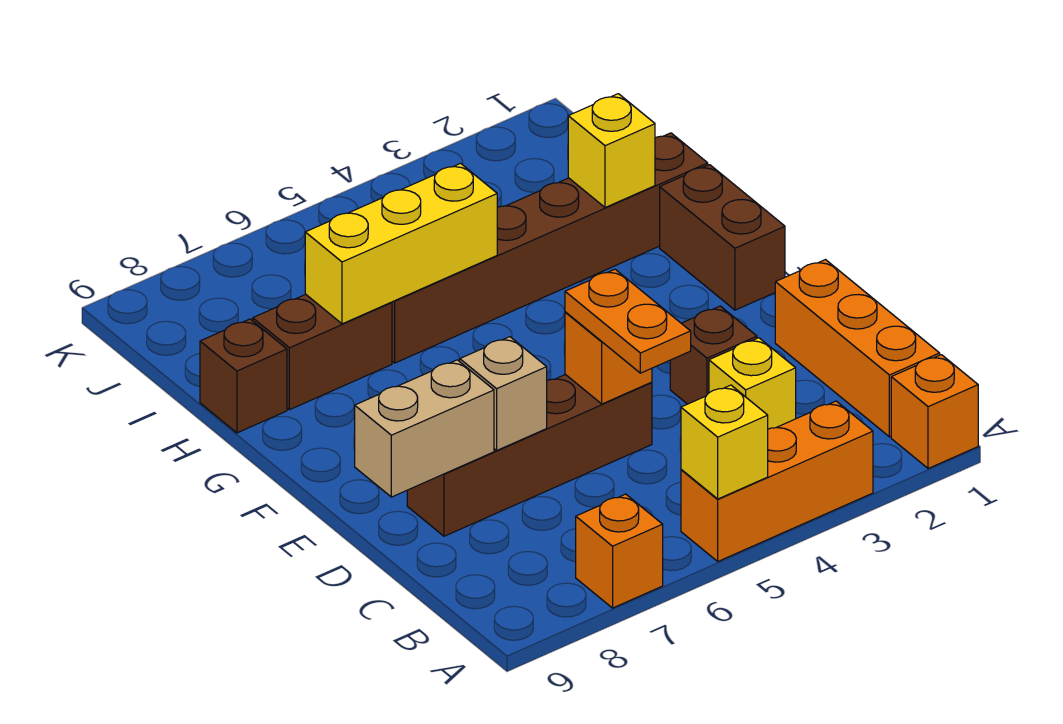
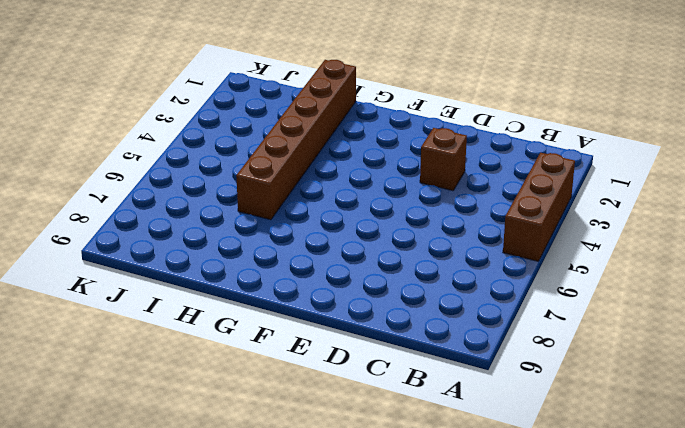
brown 1x3 brick [503,153,575,261] -> orange 1x3 brick [681,401,873,561]
none -> orange 1x1 brick [891,355,978,469]
none -> orange 1x1 brick [576,494,663,608]
none -> orange 1x3 brick [775,260,940,437]

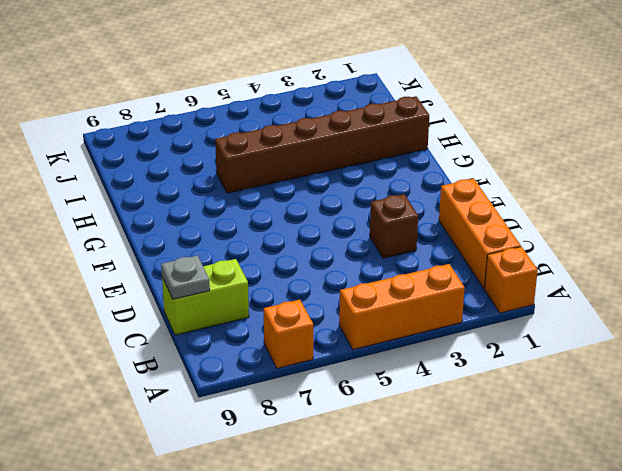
lime 1x2 brick [162,259,249,335] -> none
grey 1x1 plate [161,255,210,299] -> none
none -> yellow 1x1 brick [709,338,796,429]
none -> brown 1x4 brick [407,374,652,536]
none -> brown 1x2 brick [660,165,785,310]

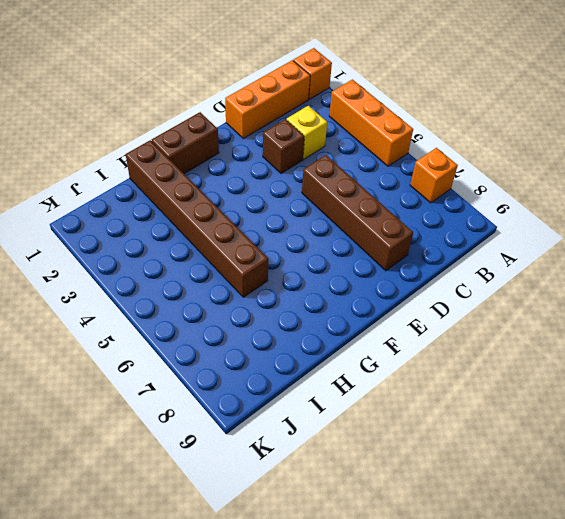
none -> brown 1x2 brick [253,294,392,410]
none -> brown 1x1 brick [200,319,287,433]
none -> yellow 1x1 brick [681,385,768,499]

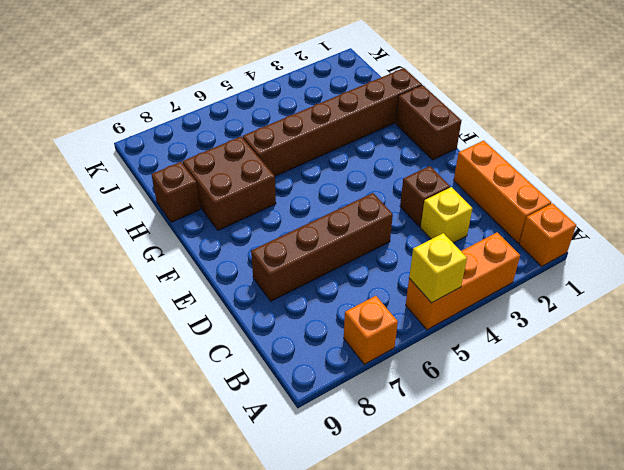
brown 2x2 brick [183,137,276,230] -> brown 1x2 brick [253,294,392,410]
none -> orange 1x1 brick [565,312,652,404]
none -> tan 1x1 brick [459,337,547,450]
none -> tan 1x2 brick [355,360,494,497]

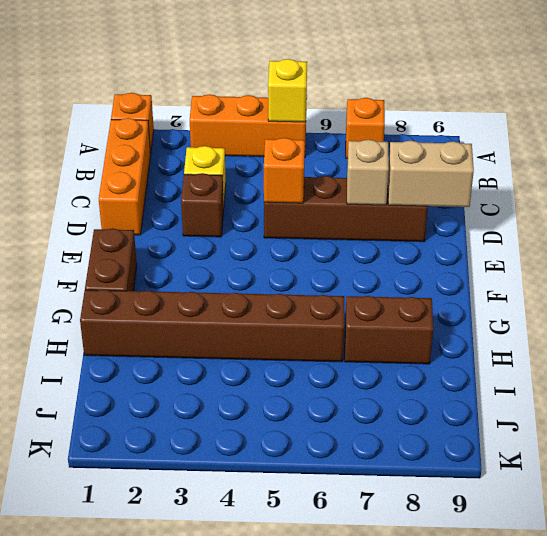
none -> brown 1x1 brick [200,319,287,433]
none -> yellow 1x1 brick [568,94,655,208]
none -> yellow 1x3 brick [305,163,497,324]

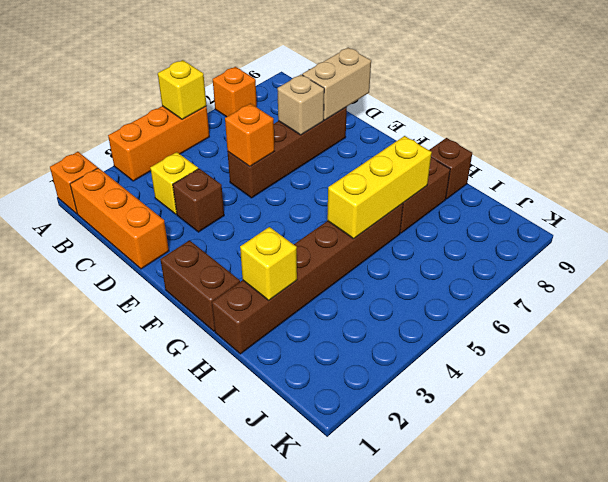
none -> orange 1x2 plate [565,269,691,373]

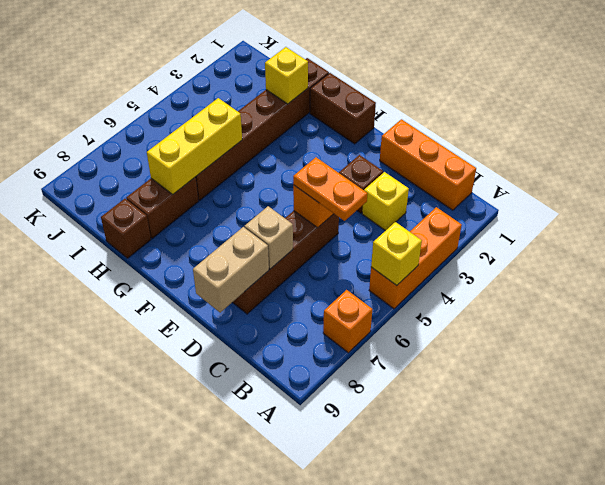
none -> orange 1x1 brick [891,355,978,469]

